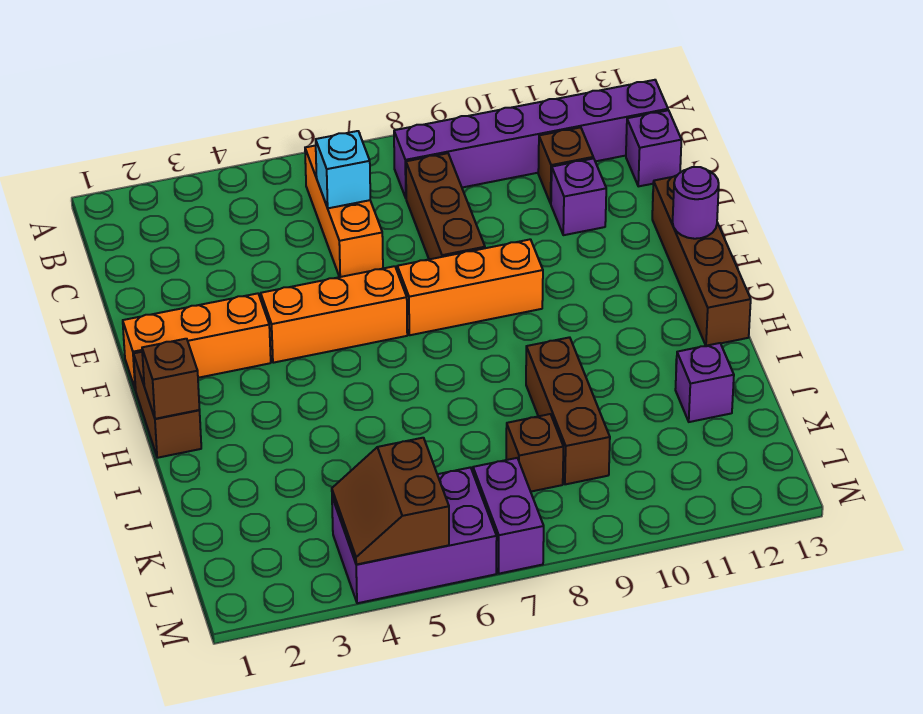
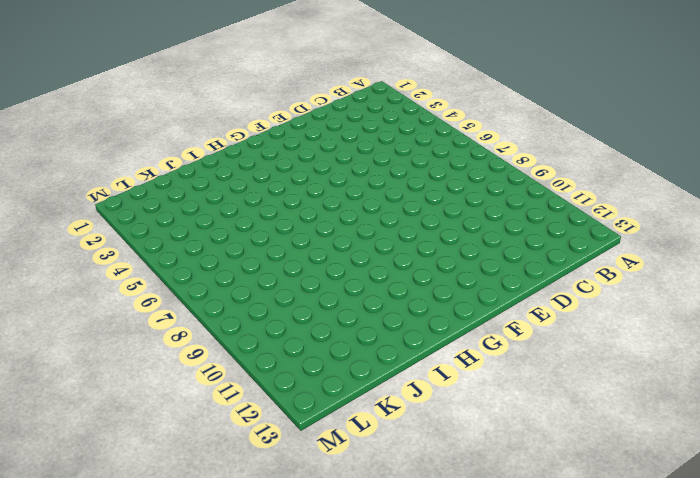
none -> orange 1x3 brick [305,145,383,277]
none -> purple 1x6 brick [394,80,668,198]
none -> brown 1x3 brick [406,153,485,259]

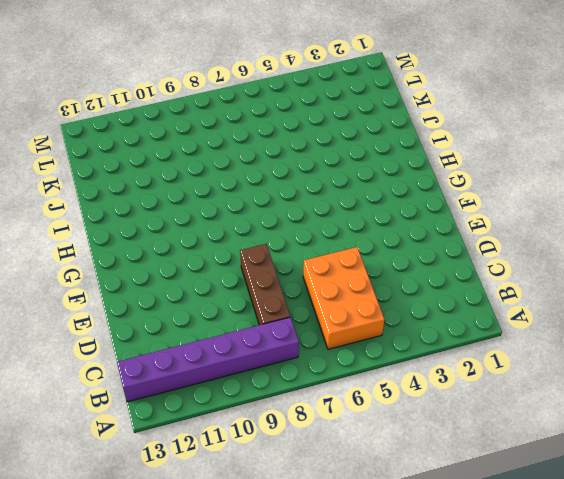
orange 2x3 brick [303,247,385,349] -> orange 1x3 brick [305,145,383,277]
none -> brown 1x1 brick [538,127,593,204]
none -> purple 1x1 brick [626,110,681,186]
none -> purple 1x1 brick [551,158,606,235]

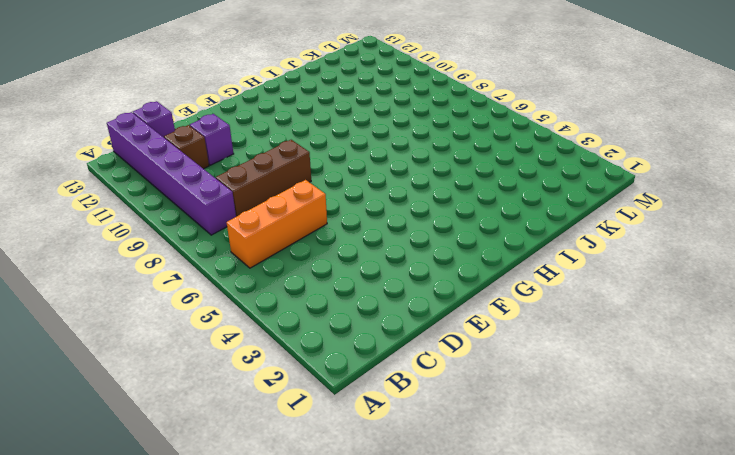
none -> brown 1x4 brick [652,175,751,346]
none -> orange 1x3 brick [123,293,271,390]
none -> orange 1x3 brick [261,266,407,363]

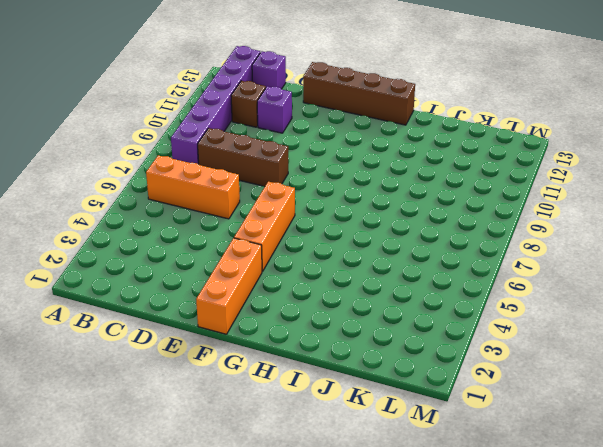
none -> orange 1x3 brick [397,239,543,335]
none -> brown 1x2 brick [134,352,201,458]
none -> brown 1x3 brick [526,337,610,484]

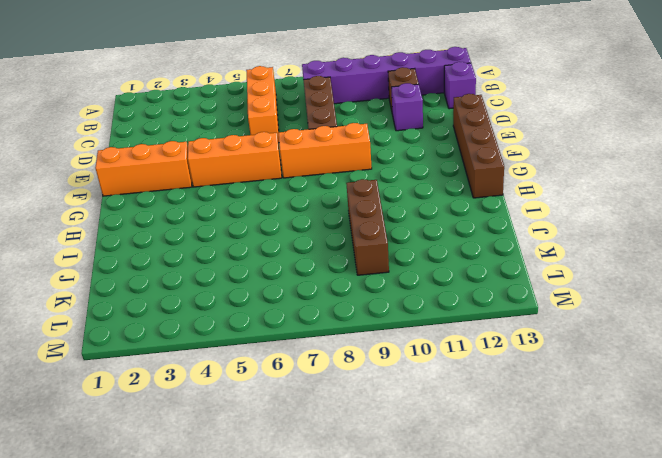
none -> brown 1x2 brick [134,352,201,458]
none -> purple 1x1 brick [675,343,734,422]
none -> brown 1x1 brick [506,414,563,492]

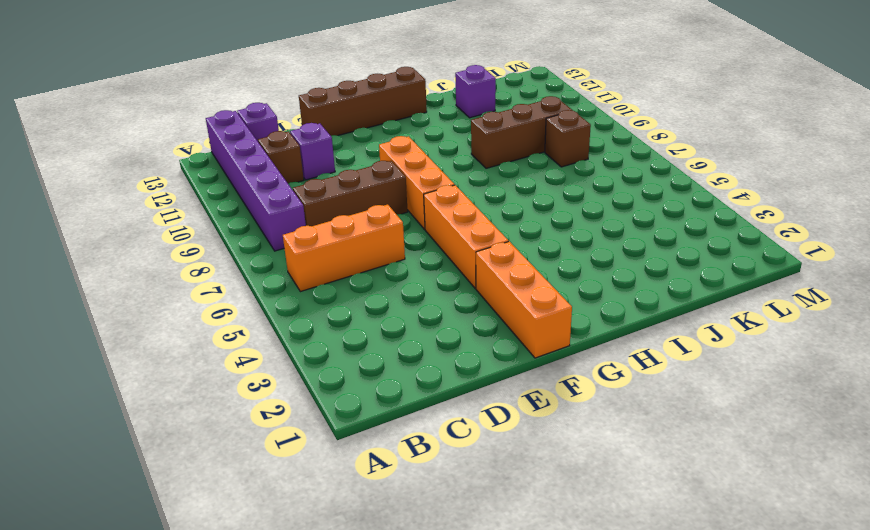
none -> brown 1x2 brick [134,352,201,458]
none -> purple 2x3 brick [332,467,497,603]
none -> purple 1x2 brick [473,458,544,574]

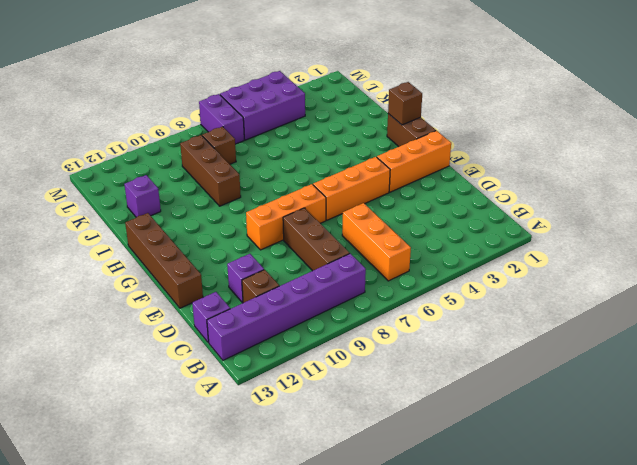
none -> cyan 1x1 brick [316,131,370,208]
none -> purple 1x1 round brick [673,167,719,239]
none -> brown 2x2 slope [332,438,449,564]

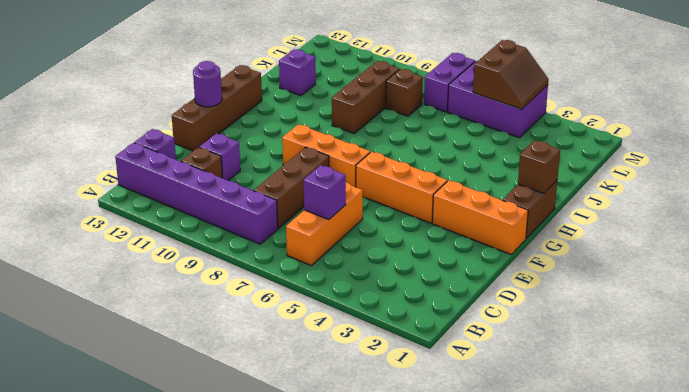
purple 1x1 brick [304,165,346,220] -> cyan 1x1 brick [316,131,370,208]

